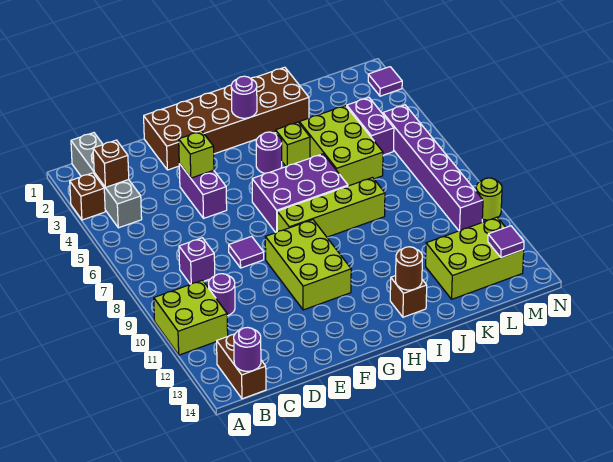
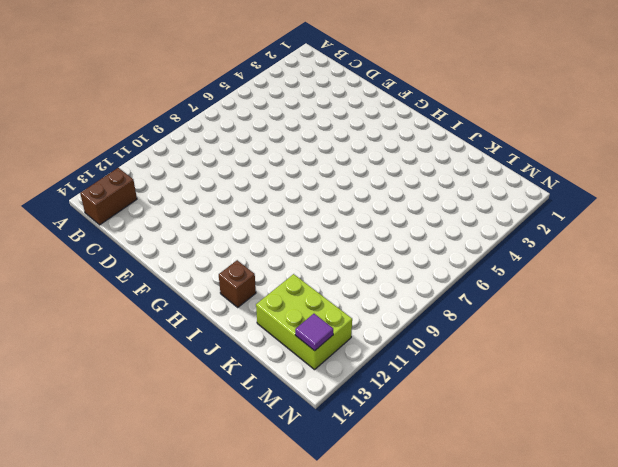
none -> brown 1x1 brick [70,173,105,220]
none -> lime 2x2 brick [154,280,228,355]
none -> grey 1x4 brick [71,133,142,228]

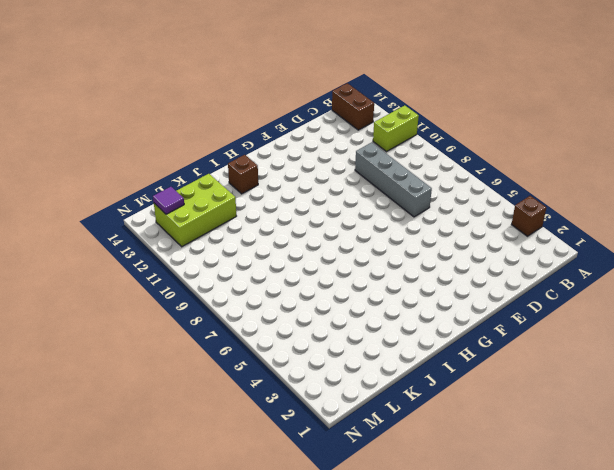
lime 1x2 brick [373,105,419,151] -> lime 2x2 brick [154,280,228,355]
grey 1x4 brick [355,142,432,217] -> grey 1x4 brick moved to [71,133,142,228]
none -> purple 1x1 brick [179,238,215,284]
none -> purple 1x1 round brick [209,274,235,316]
none -> brown 2x6 brick [144,67,309,170]

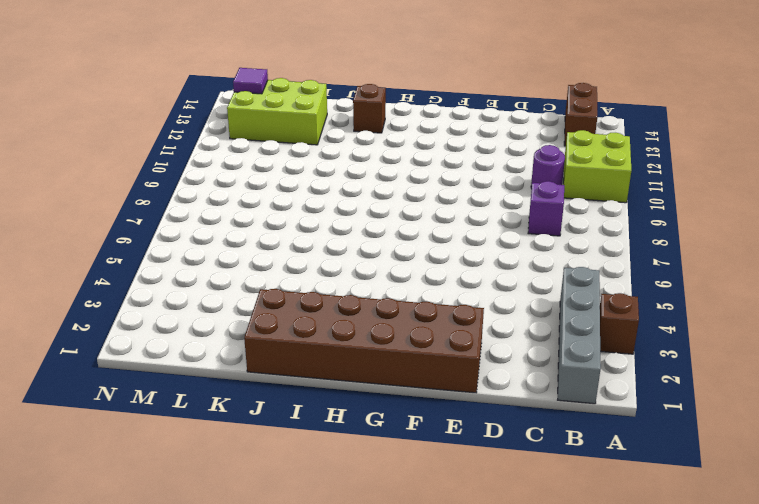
none -> purple 1x2 brick [179,164,227,218]
none -> purple 1x1 tile [229,236,264,268]
none -> lime 2x3 brick [265,220,351,310]

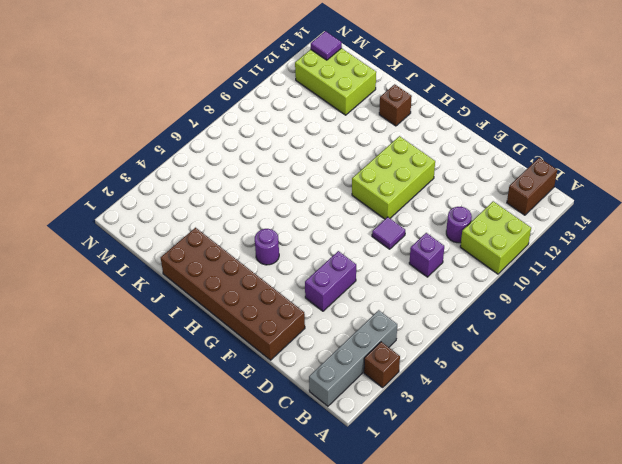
none -> purple 2x3 brick [252,154,348,233]
none -> lime 1x4 brick [277,178,385,237]
none -> lime 1x1 brick [276,122,310,167]

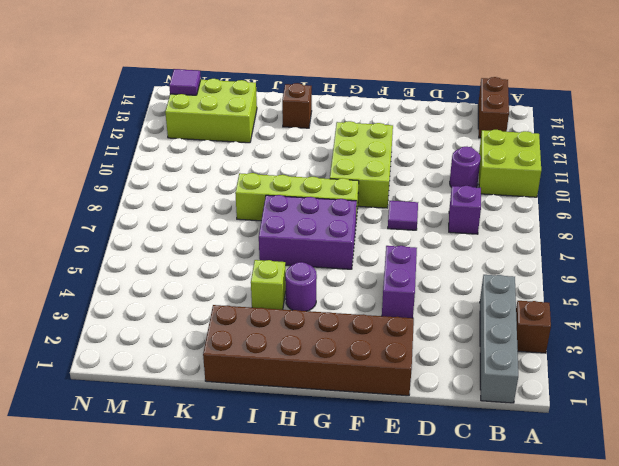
none -> lime 2x3 brick [299,106,383,186]
none -> purple 1x2 brick [347,98,394,155]
none -> purple 1x6 brick [383,105,483,231]

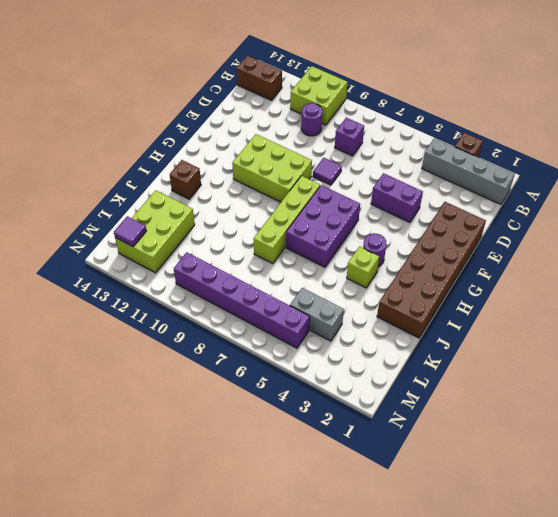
grey 1x2 brick [290,288,344,341] -> purple 1x2 brick [347,98,394,155]
none -> lime 2x3 brick [299,106,383,186]
none -> purple 1x1 tile [368,67,402,96]
none -> lime 1x1 round brick [476,178,502,220]

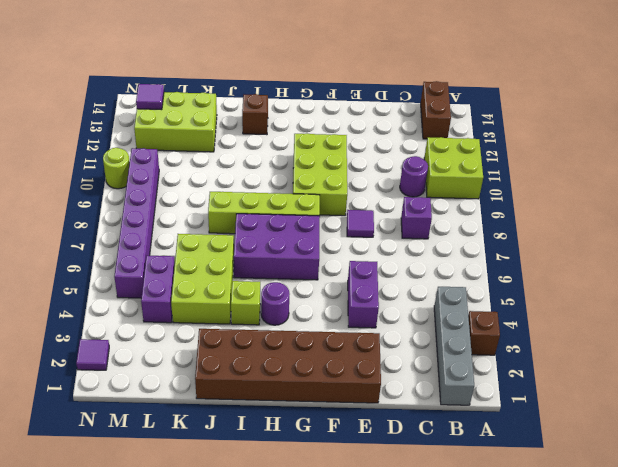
none -> brown 1x1 brick [93,140,129,188]
none -> purple 1x1 round brick [234,327,261,371]
none -> lime 1x1 brick [179,131,214,178]

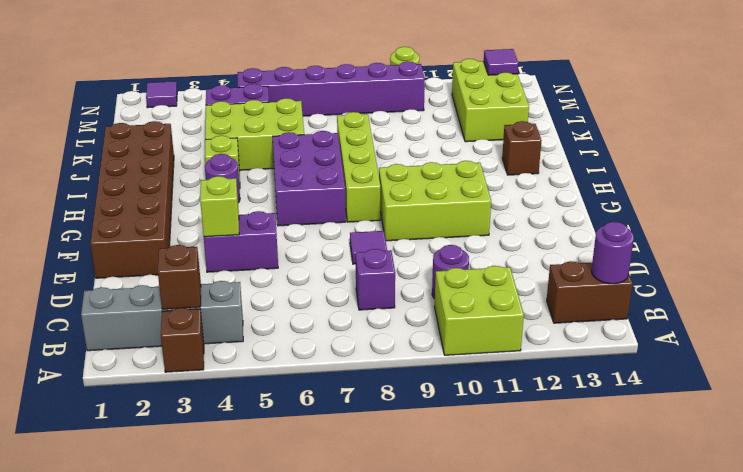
none -> purple 1x1 round brick [231,76,257,118]
none -> brown 1x1 round brick [396,247,422,290]

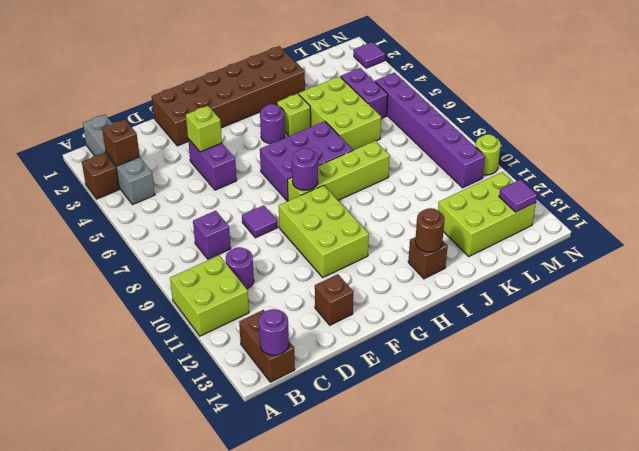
brown 1x1 brick [315,274,353,325] -> none
purple 1x1 round brick [292,148,318,190] -> purple 1x1 round brick moved to [231,76,257,118]

